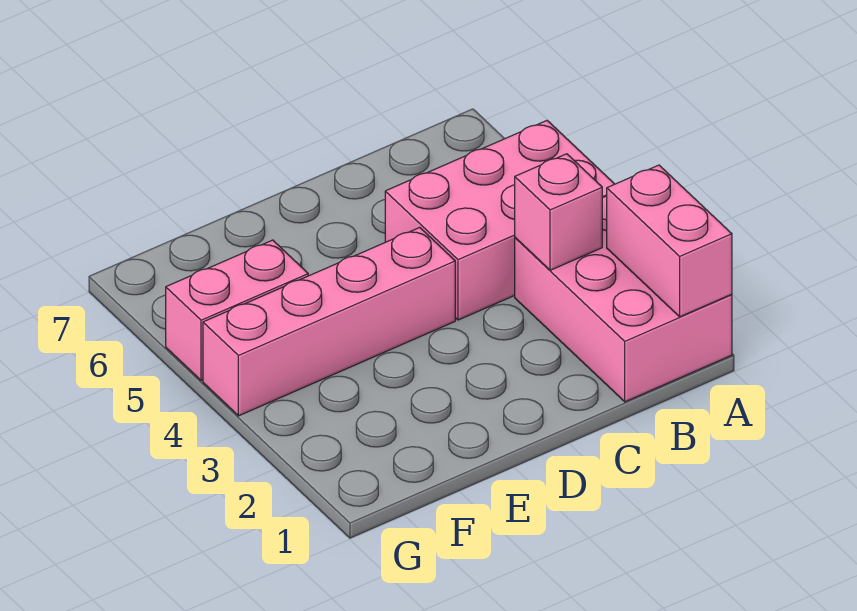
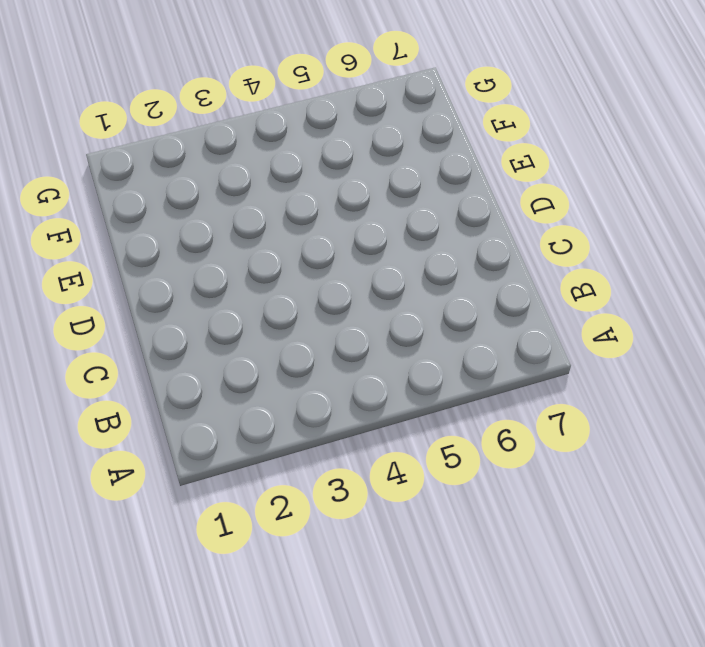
none -> pink 2x3 brick [515,196,732,402]
none -> pink 2x3 brick [385,121,614,320]

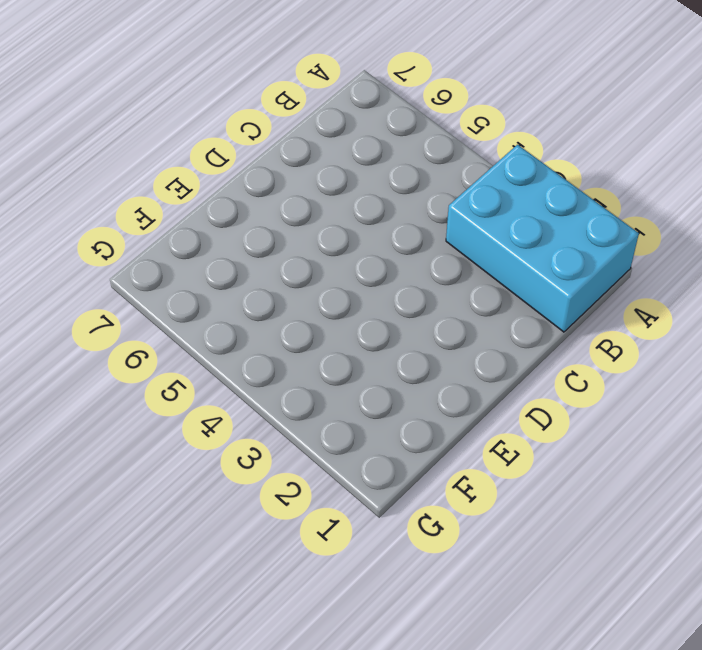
cyan 2x3 brick [446,145,639,332] -> pink 2x3 brick [515,196,732,402]
none -> pink 2x3 brick [385,121,614,320]
none -> pink 1x4 brick [203,228,455,416]

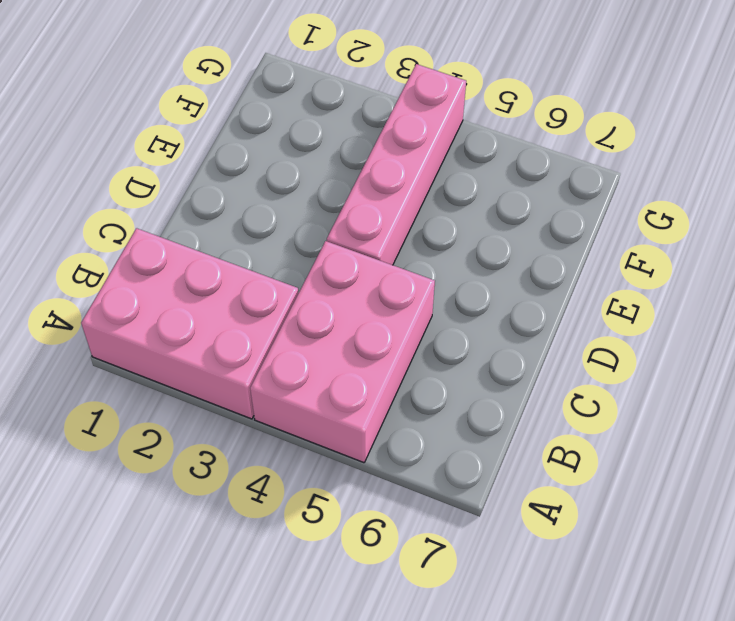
none -> pink 1x2 brick [166,240,308,381]
none -> pink 1x2 brick [607,165,732,317]

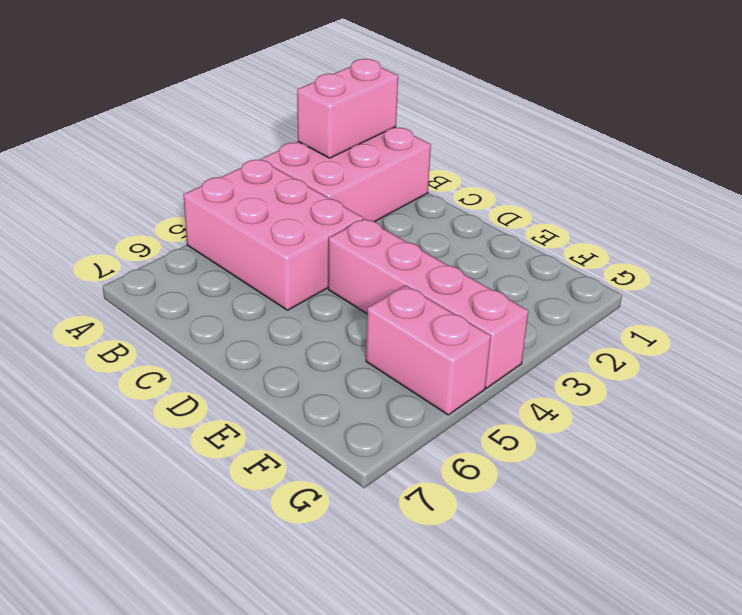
none -> pink 1x1 brick [515,154,602,270]

